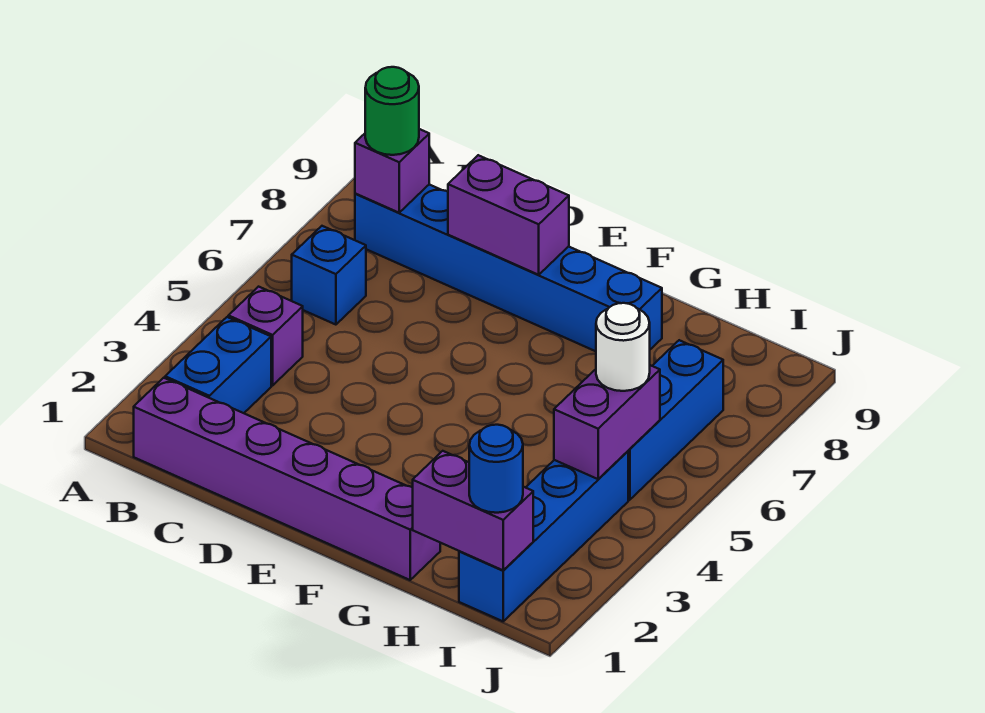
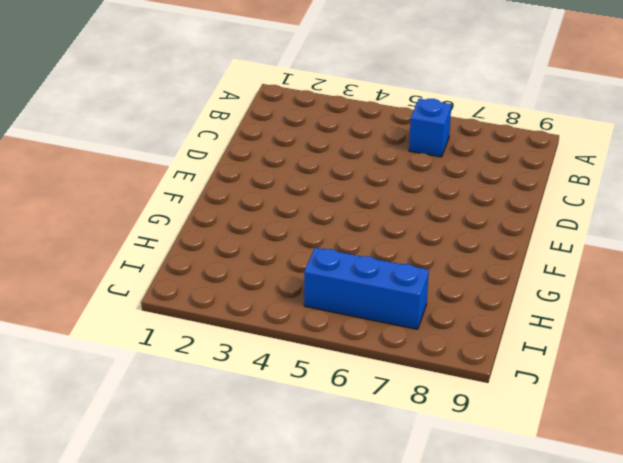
none -> purple 1x6 brick [134,378,440,580]
none -> blue 1x2 brick [165,317,271,413]
none -> purple 1x1 brick [228,287,303,385]

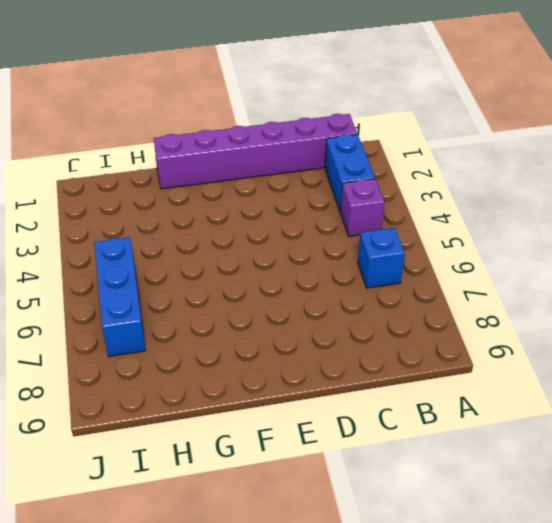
none -> blue 1x6 brick [355,185,662,351]
none -> blue 1x4 brick [459,451,628,621]
none -> purple 1x1 brick [355,129,429,213]

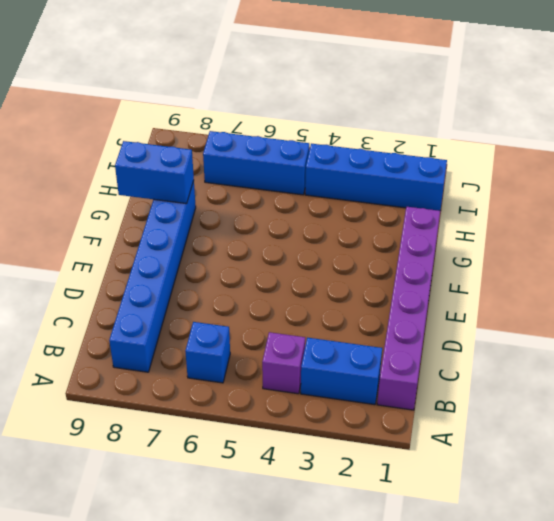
blue 1x2 brick [115,141,194,204] -> none
none -> purple 1x1 brick [355,129,429,213]
none -> purple 1x2 brick [448,155,569,275]
none -> purple 1x2 brick [413,451,533,570]

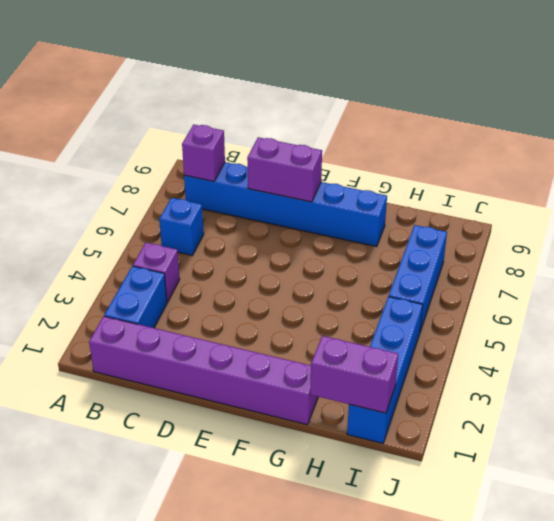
none -> purple 1x2 brick [554,365,660,479]
none -> green 1x1 round brick [365,67,419,155]
none -> blue 1x1 round brick [469,425,523,513]

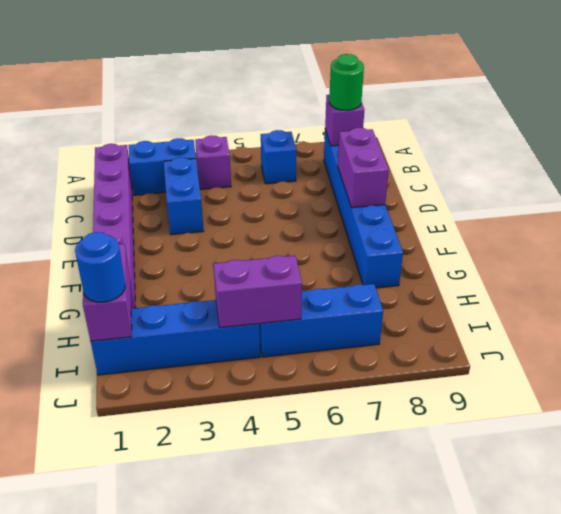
blue 1x2 brick [164,157,204,235] -> none
none -> white 1x1 round brick [596,303,650,391]

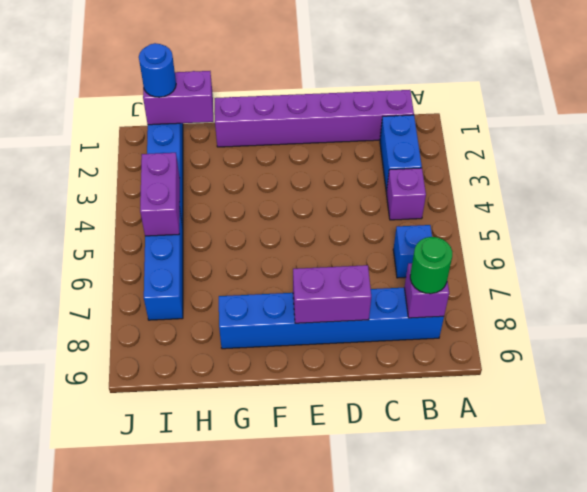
none -> white 1x1 round brick [596,303,650,391]

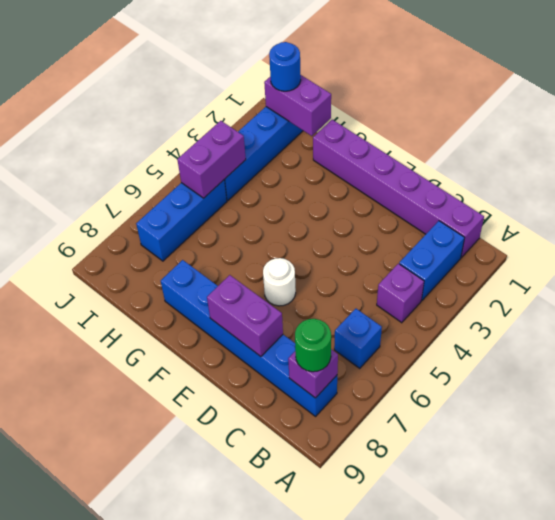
white 1x1 round brick [263,258,296,306] -> white 1x1 round brick moved to [596,303,650,391]

